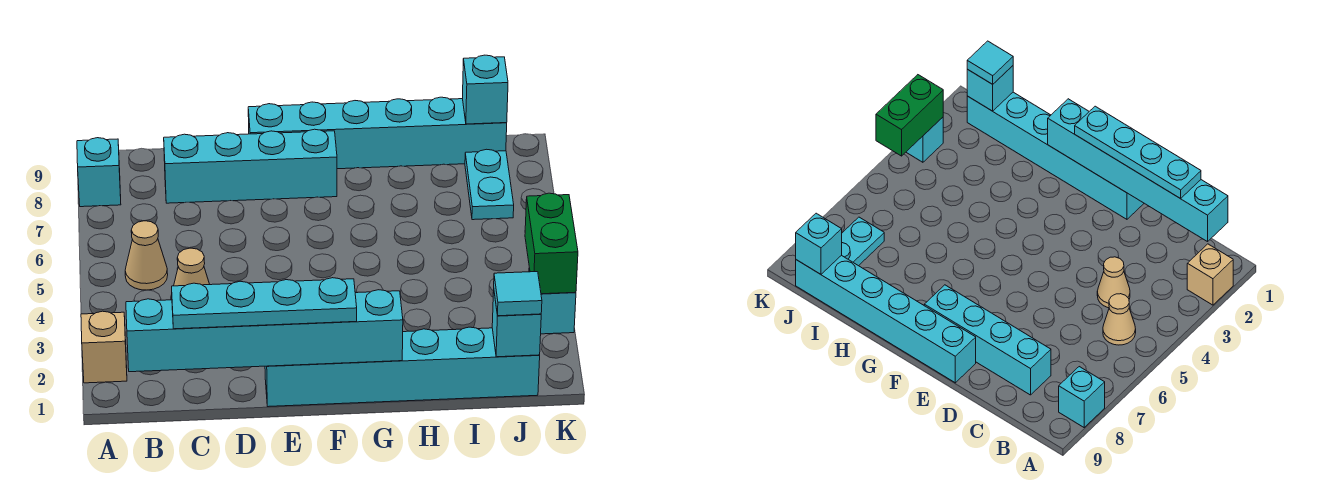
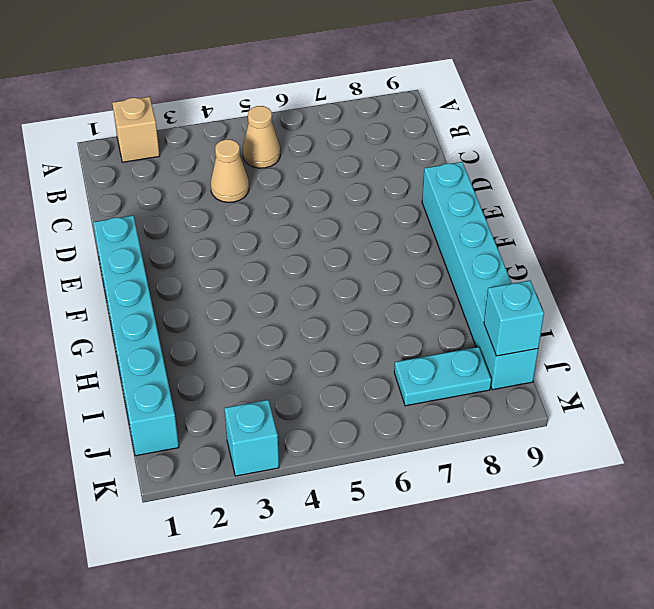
none -> cyan 1x1 brick [77,138,121,207]
none -> cyan 1x4 brick [164,129,337,203]
none -> cyan 1x6 brick [126,290,403,372]

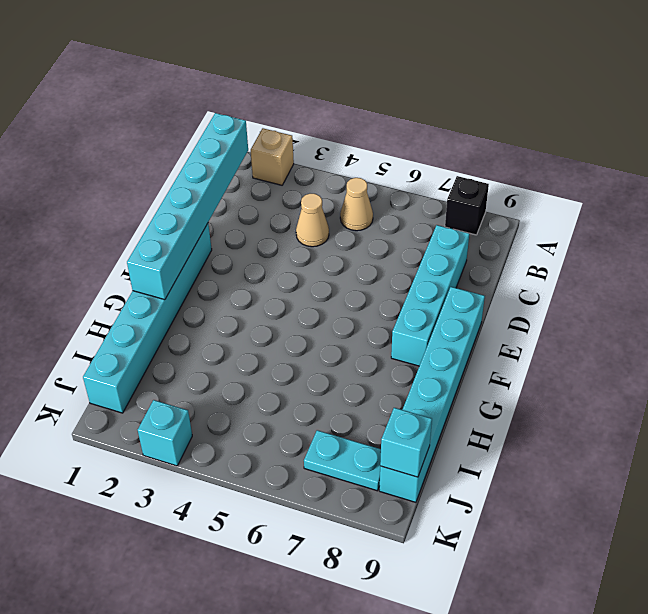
black 1x1 brick [445,176,489,235] -> cyan 1x1 brick [77,138,121,207]
none -> cyan 1x1 brick [492,292,541,357]
none -> green 1x2 brick [525,193,578,294]
none -> cyan 1x4 plate [172,278,357,329]

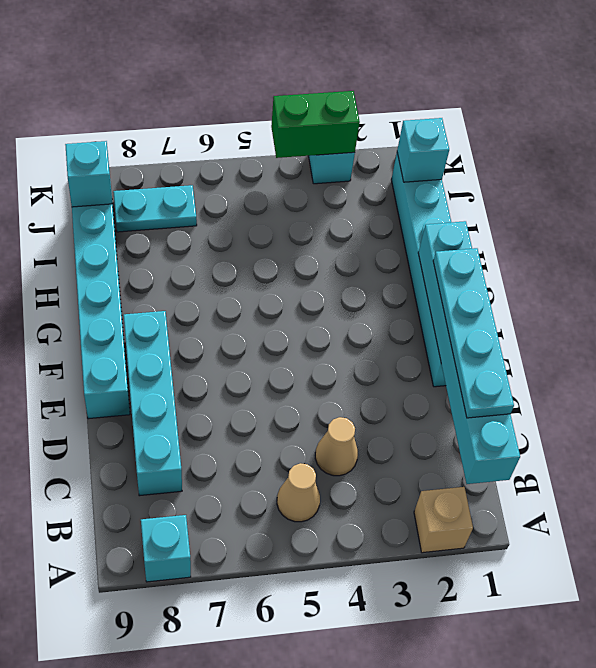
none -> cyan 1x1 tile [494,272,542,316]

